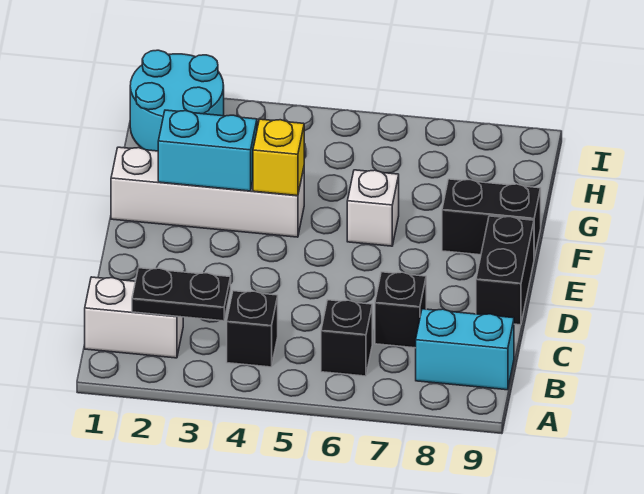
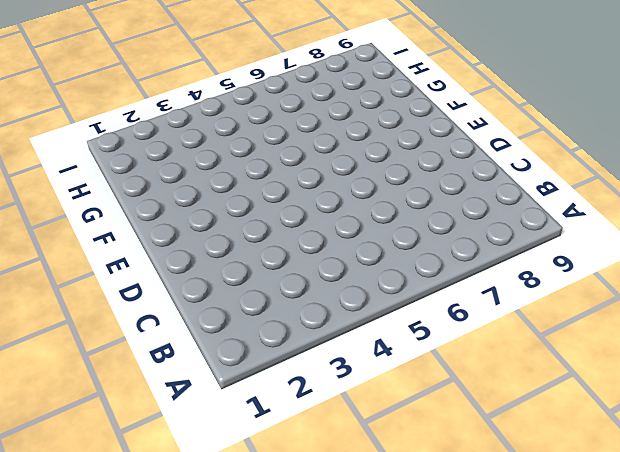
none -> white 1x2 brick [85,277,183,358]
none -> black 1x1 brick [227,291,278,367]
none -> black 1x1 brick [321,300,372,376]

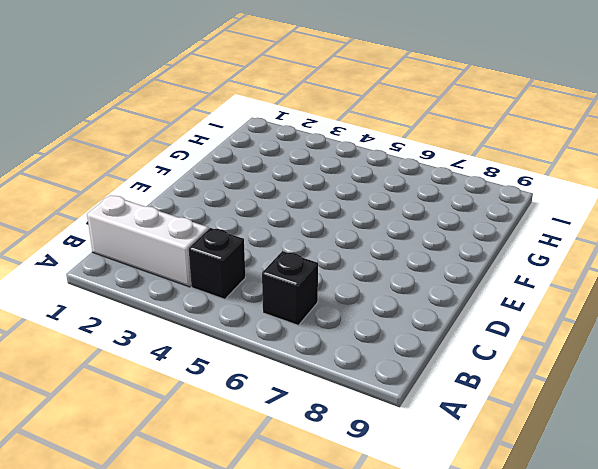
white 1x3 brick [87,195,209,287] -> white 1x2 brick [85,277,183,358]
none -> cyan 1x2 brick [416,309,514,390]
none -> black 1x1 brick [375,272,426,348]
none -> black 1x2 brick [476,216,534,325]

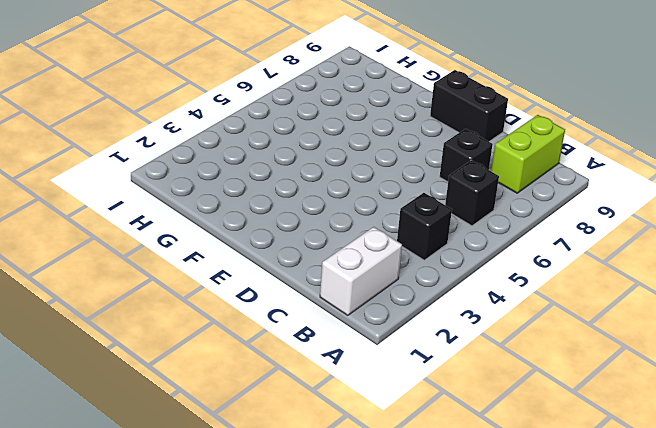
lime 1x2 brick [491,115,565,193] -> cyan 1x2 brick [416,309,514,390]
none -> white 1x4 brick [111,147,304,237]
none -> white 1x1 brick [347,170,399,246]
none -> black 1x2 brick [442,179,541,259]

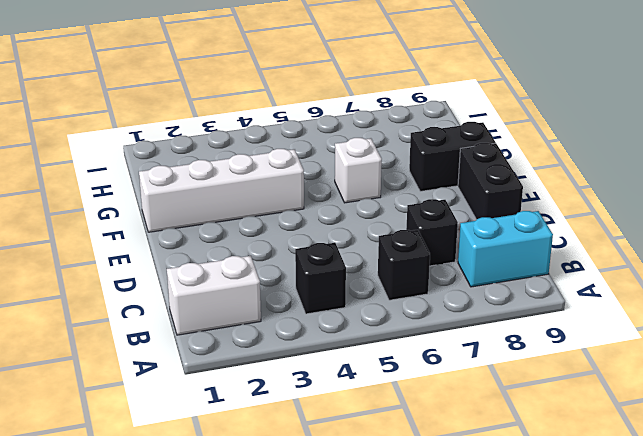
none -> cyan 2x2 round brick [130,50,224,151]
none -> black 1x2 plate [132,268,231,321]
none -> cyan 1x2 brick [158,110,257,191]

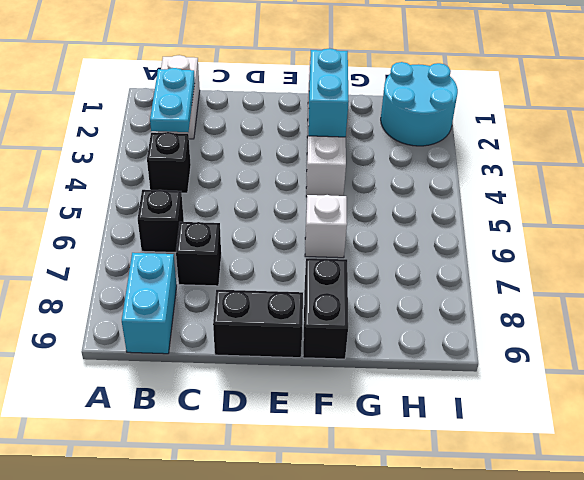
cyan 1x2 plate [150,68,195,132] -> black 1x2 plate [132,268,231,321]
none -> yellow 1x1 brick [253,119,304,196]

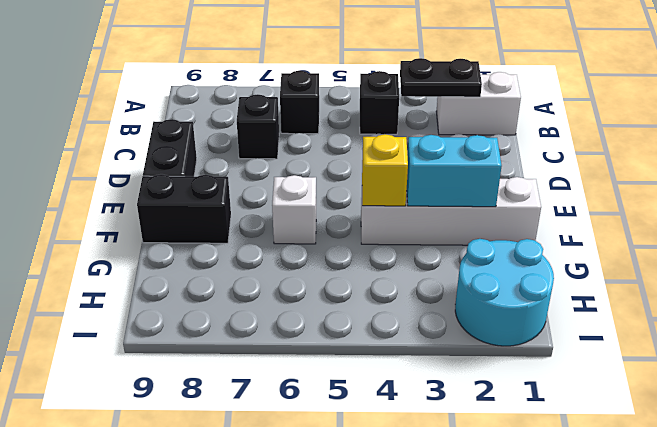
none -> cyan 1x2 brick [416,309,514,390]

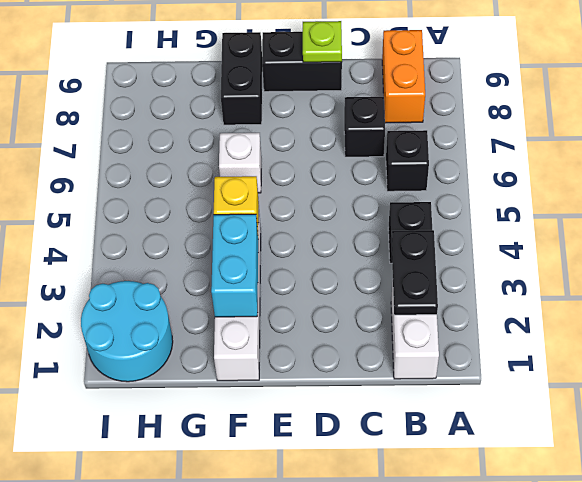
orange 1x2 brick [382,30,425,123] -> cyan 1x2 brick [416,309,514,390]
lime 1x1 plate [303,21,342,62] -> none

